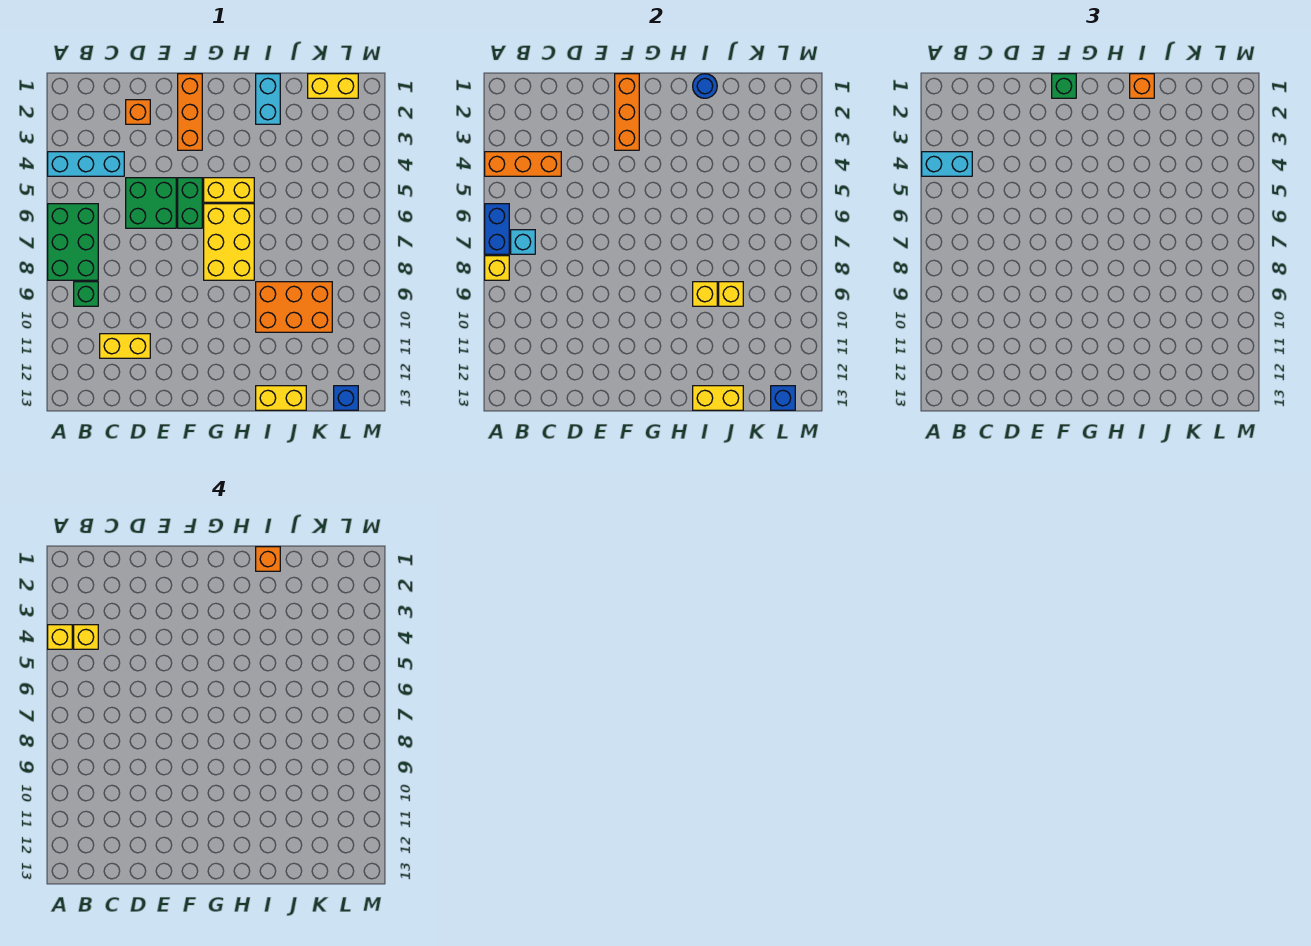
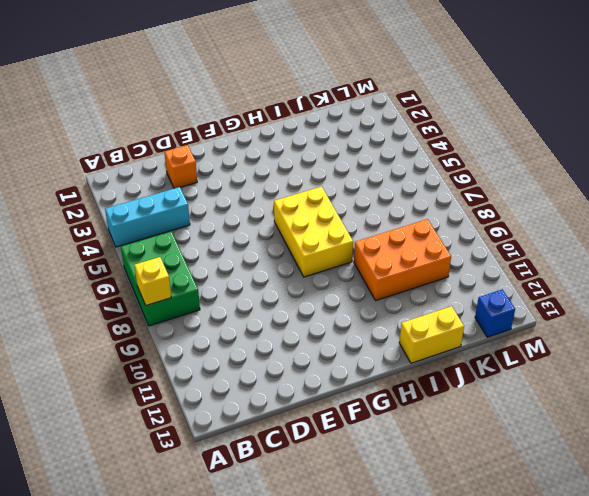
none -> green 1x1 brick [74,282,98,306]
none -> yellow 1x2 brick [100,334,150,358]
none -> green 2x2 brick [126,178,176,228]
none -> orange 1x3 brick [178,74,202,150]

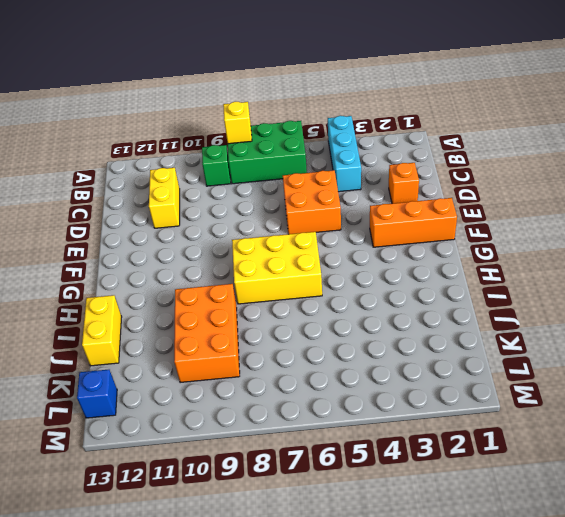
orange 2x2 brick [283,170,341,234] -> green 2x2 brick [126,178,176,228]
none -> green 1x2 brick [178,178,202,228]
none -> yellow 1x2 brick [204,178,254,202]
none -> cyan 1x2 brick [256,74,280,124]
none -> yellow 1x2 brick [308,74,358,98]

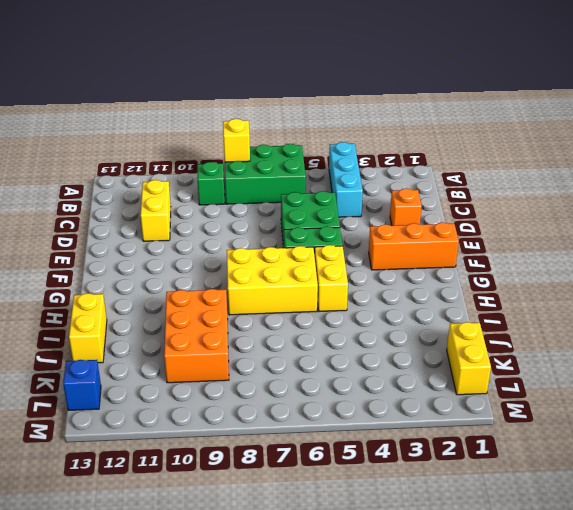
none -> cyan 1x2 brick [256,74,280,124]
none -> orange 1x3 brick [485,152,561,176]
none -> blue 1x2 brick [485,204,509,254]
none -> cyan 1x1 brick [511,230,535,254]

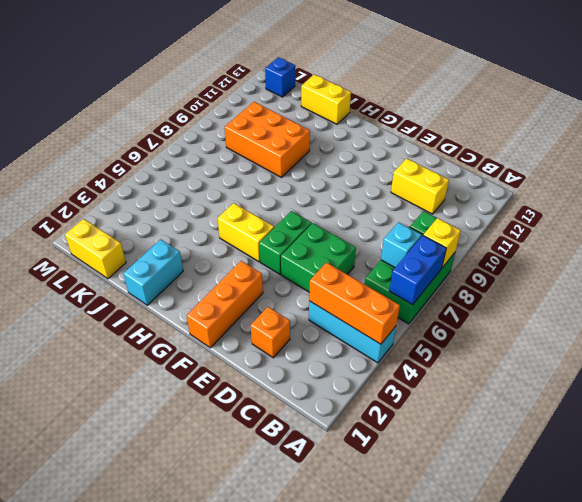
none -> yellow 2x3 brick [204,204,254,280]
none -> orange 1x3 brick [615,74,639,150]
none -> blue 1x1 round brick [693,74,717,98]
none -> yellow 1x1 brick [693,282,717,306]

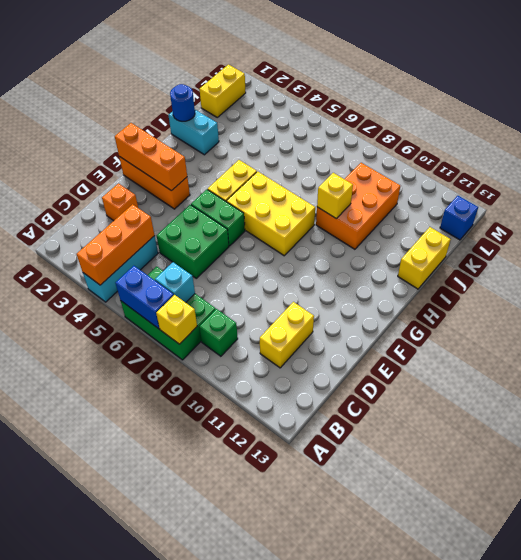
none -> yellow 1x2 brick [693,386,743,410]
none -> yellow 1x1 brick [719,282,743,306]
none -> blue 1x1 brick [771,386,795,410]
none -> cyan 1x2 brick [922,152,972,176]

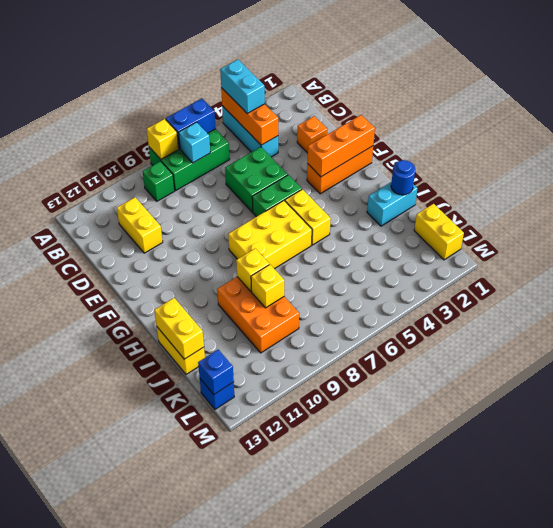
none -> green 1x1 brick [1052,74,1076,98]
none -> orange 1x1 brick [1130,74,1154,98]
none -> yellow 1x1 brick [48,625,72,649]
none -> yellow 1x1 brick [74,625,98,649]

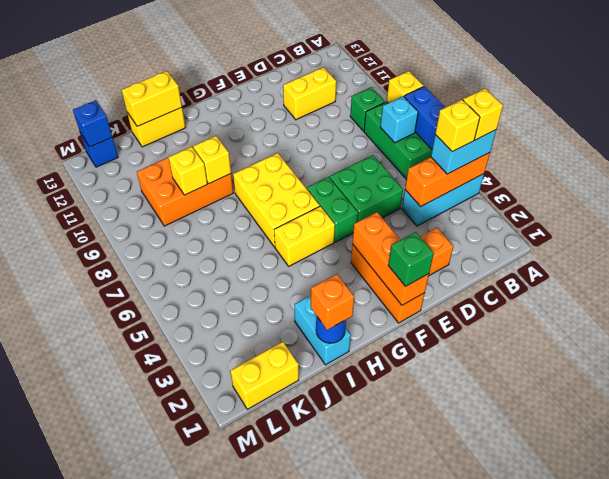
none -> orange 1x1 brick [256,547,280,571]

